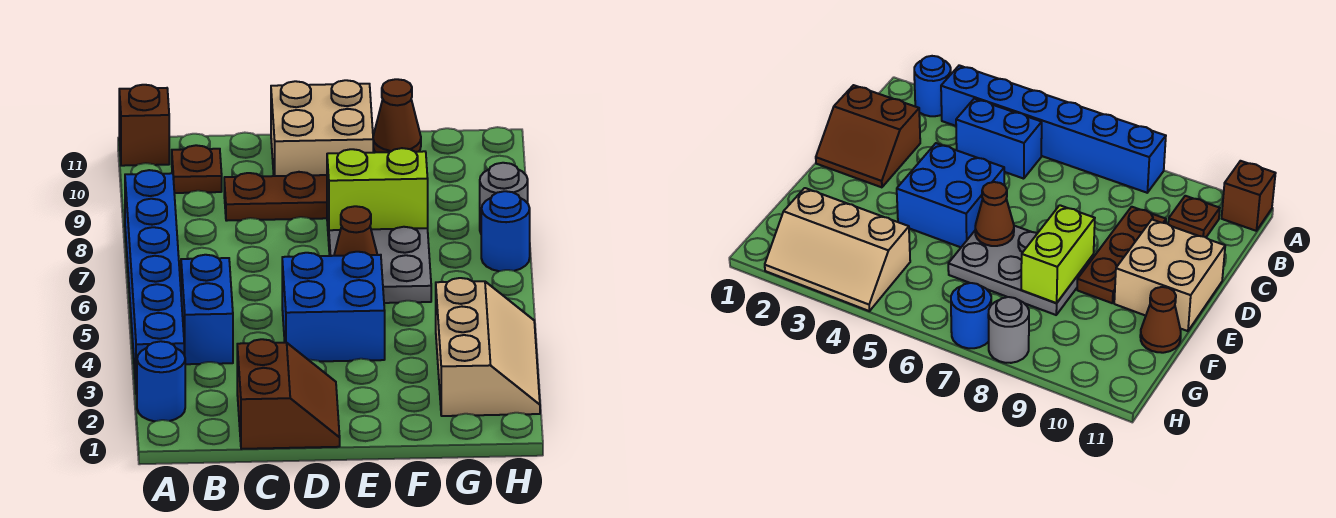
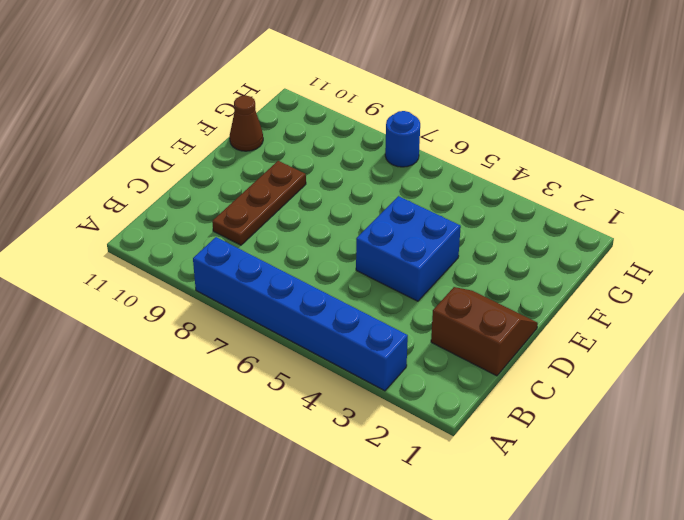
none -> blue 1x1 round brick [137,341,185,421]
none -> brown 1x1 brick [119,85,169,166]
none -> blue 1x2 brick [181,255,233,364]

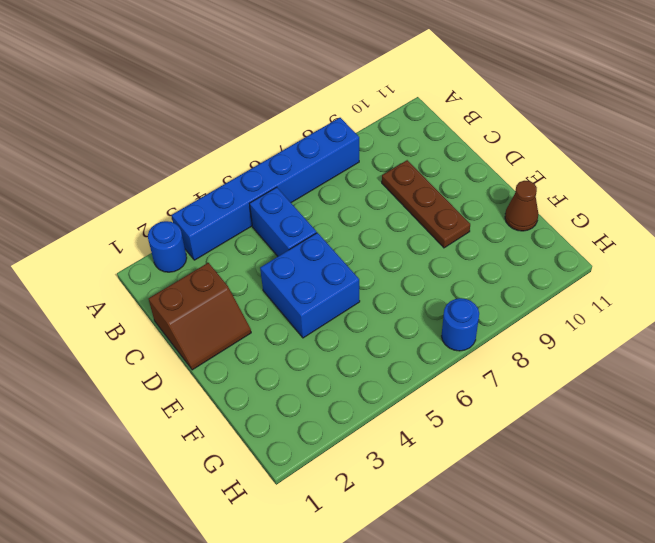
blue 1x2 brick [250,187,317,256] -> blue 1x2 brick turned to [181,255,233,364]
none -> brown 1x1 brick [119,85,169,166]
none -> brown 1x1 plate [172,145,222,193]
none -> tan 2x2 brick [271,80,373,176]

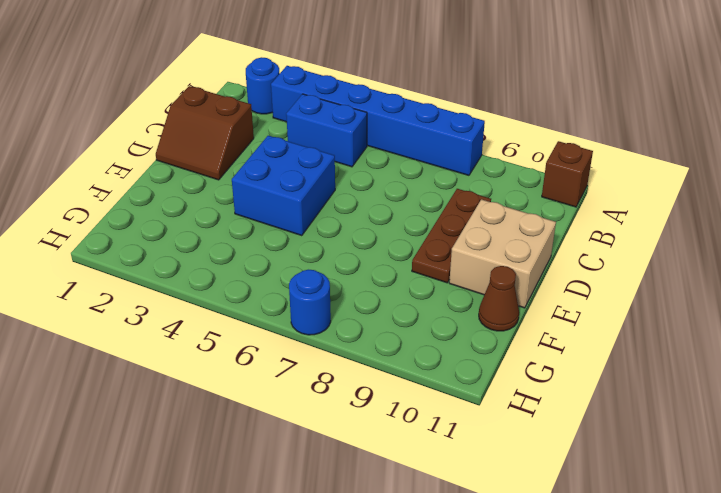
none -> brown 1x1 plate [172,145,222,193]
none -> grey 2x3 plate [327,209,431,303]
none -> tan 2x3 slope [436,278,540,416]

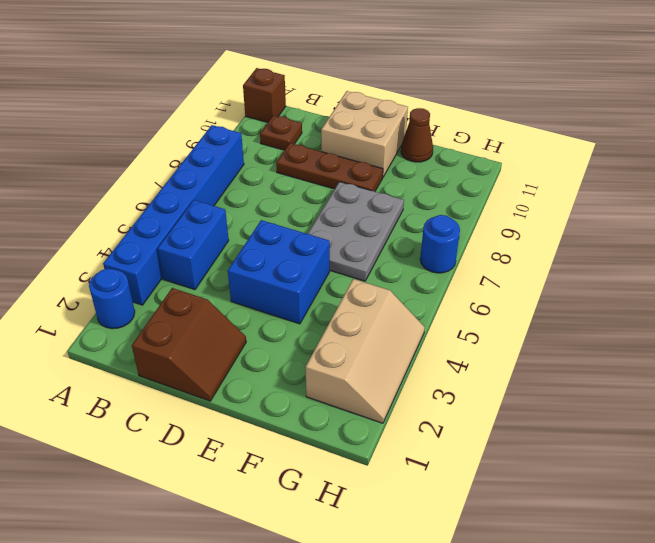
none -> grey 1x1 round brick [480,163,528,233]
none -> brown 1x1 cone [334,206,377,256]
none -> lime 1x2 brick [327,148,428,230]

